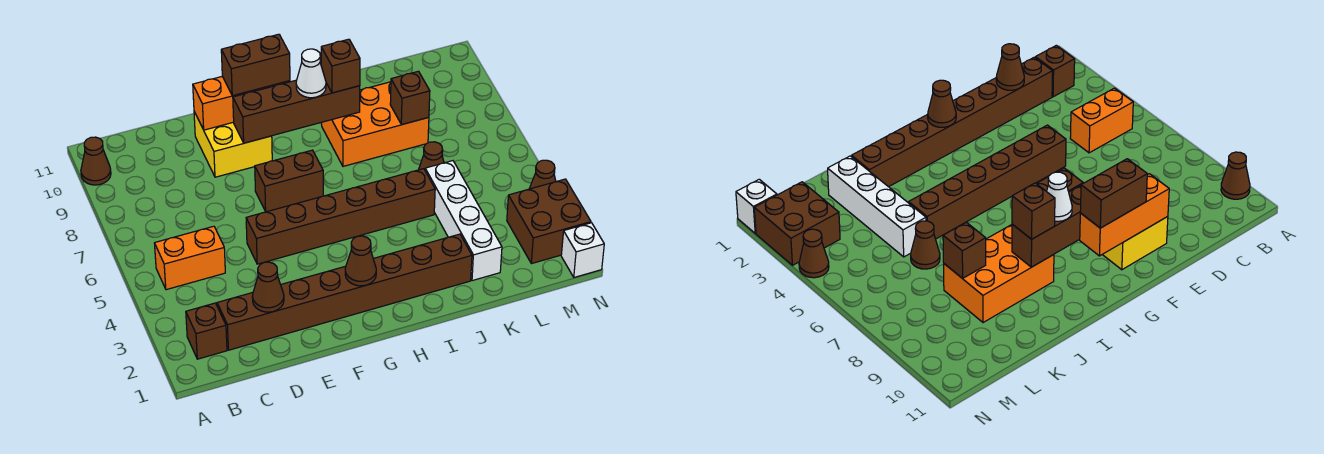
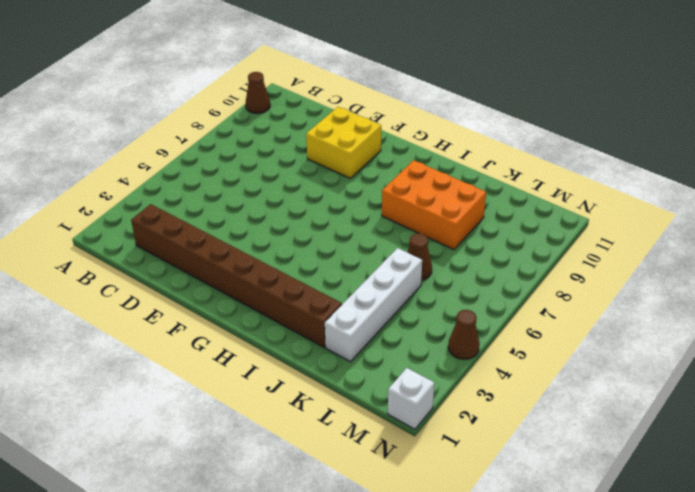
none -> brown 1x1 brick [186,303,227,359]
none -> orange 1x2 brick [154,226,225,290]
none -> brown 1x6 brick [246,169,435,264]

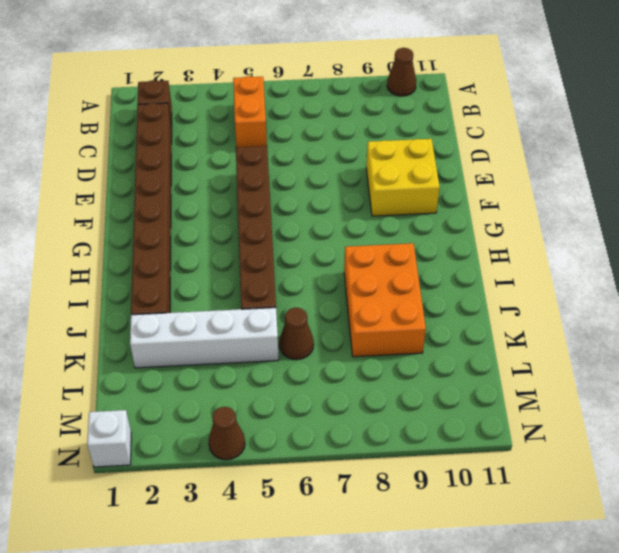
none -> brown 1x2 brick [255,150,323,212]
none -> brown 2x2 brick [507,179,591,264]
none -> brown 1x1 cone [252,262,284,312]

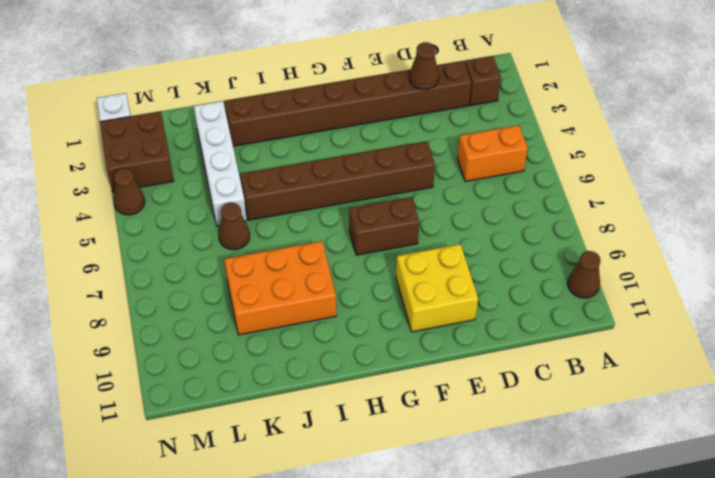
none -> orange 1x3 brick [193,76,290,130]
none -> brown 1x4 brick [233,80,360,143]
none -> brown 1x1 cone [345,236,376,286]

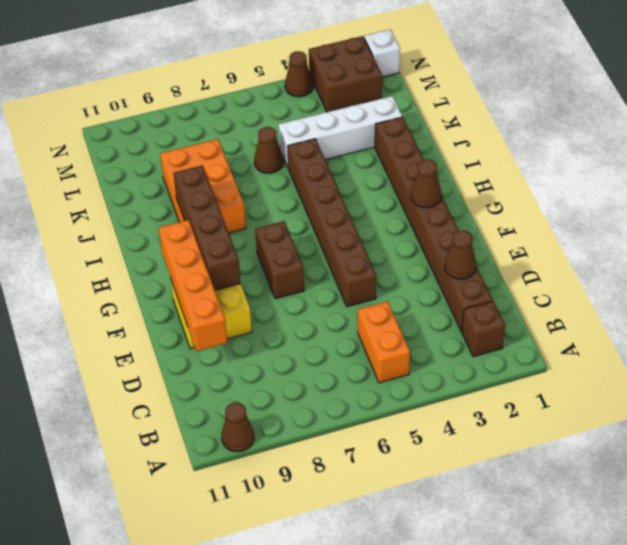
orange 1x4 brick [159,220,227,351] -> orange 1x3 brick [193,76,290,130]
none -> brown 1x1 brick [390,71,430,125]
none -> brown 1x2 brick [221,34,290,96]
none -> white 1x1 cone [296,49,326,98]

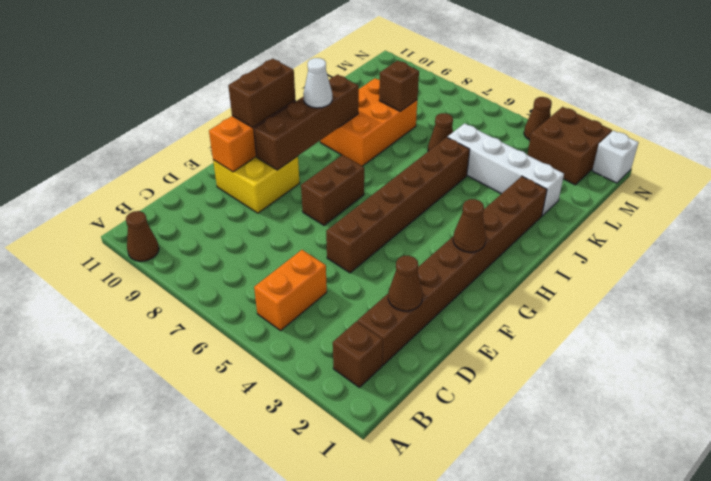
none -> brown 1x1 brick [321,39,360,93]

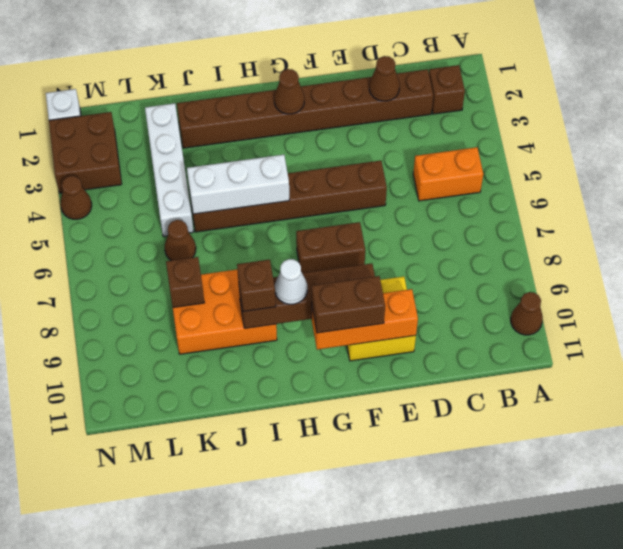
white 1x3 brick [187,155,289,214] -> none

